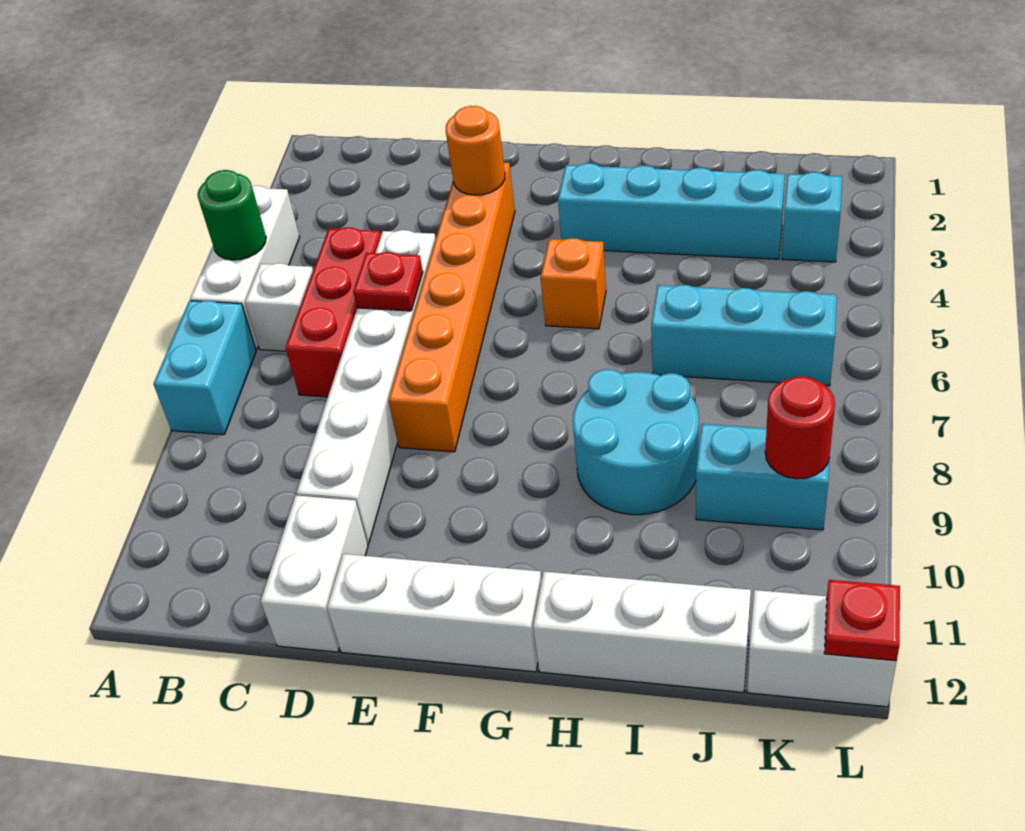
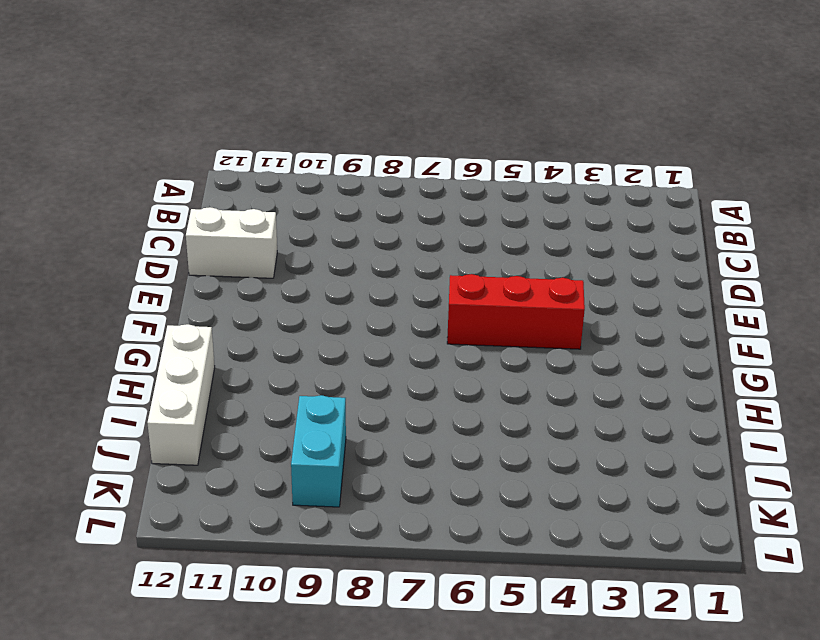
red 1x3 brick [447,274,585,349] -> red 1x3 brick moved to [285,227,381,397]
none -> white 1x3 brick [190,186,300,349]
none -> cyan 1x2 brick [153,301,256,435]
none -> white 1x1 brick [245,263,313,351]

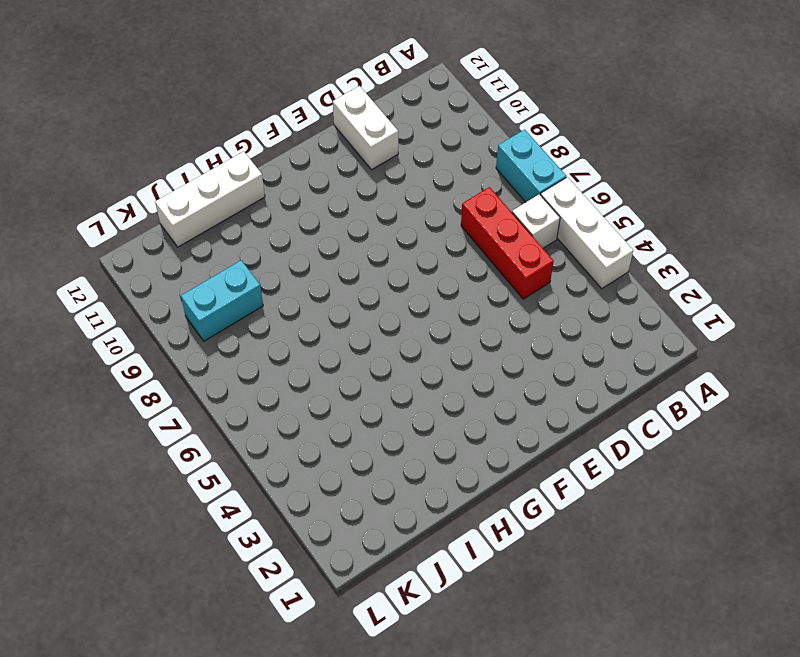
none -> white 1x6 brick [296,230,436,544]
none -> orange 1x6 brick [388,163,515,452]
none -> white 1x3 brick [327,554,542,672]

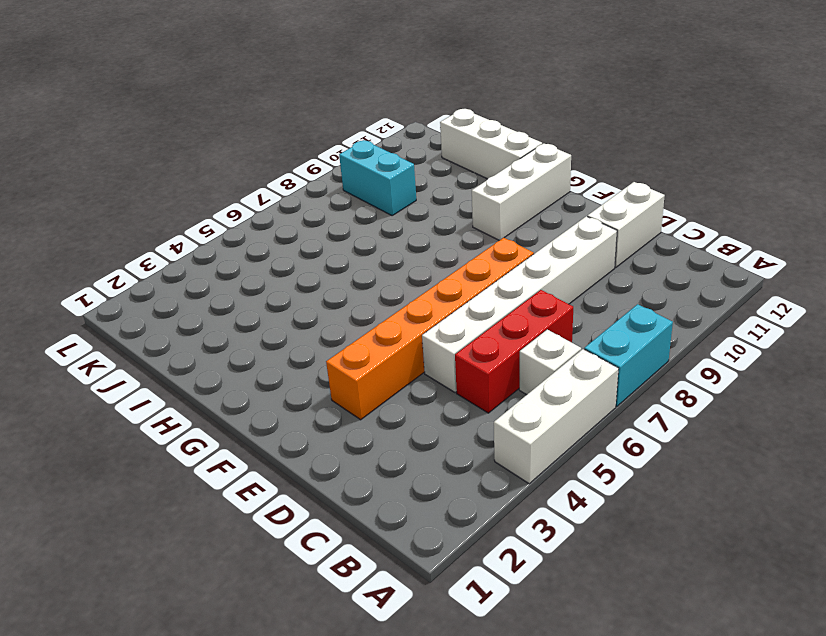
white 1x3 brick [472,143,571,240] -> white 1x3 brick turned to [327,554,542,672]
none -> cyan 1x4 brick [558,163,785,259]
none -> orange 1x1 brick [541,238,606,329]
none -> cyan 2x2 round brick [573,369,699,515]

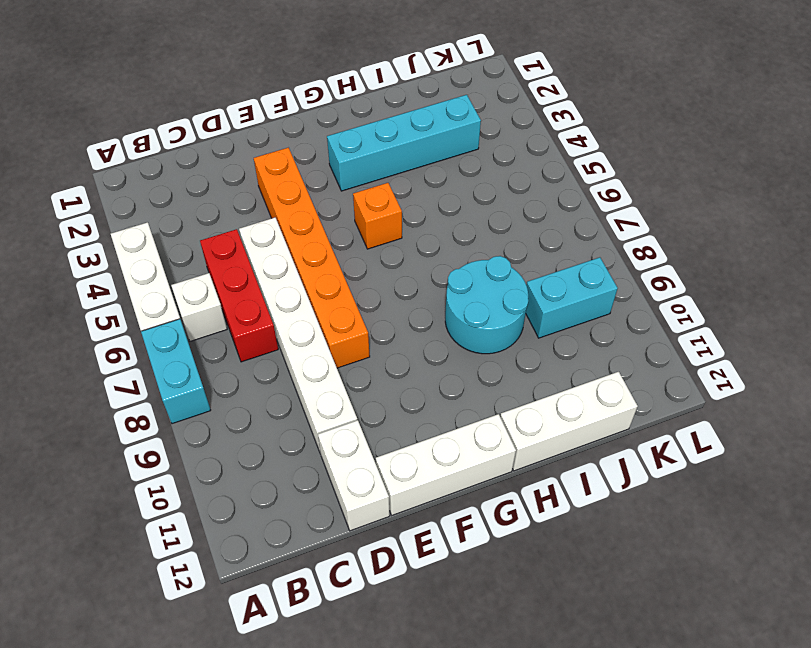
none -> cyan 1x3 brick [651,285,837,386]
none -> cyan 1x1 brick [782,172,842,262]
none -> white 1x2 brick [747,590,897,707]

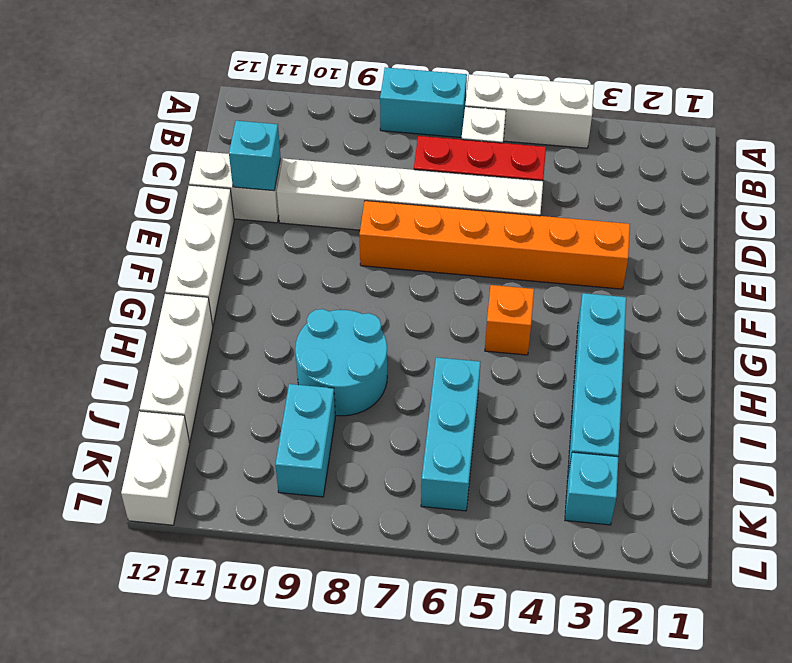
cyan 1x1 brick [229,121,281,191] -> none
none -> green 1x1 round brick [197,170,266,260]
none -> red 1x1 plate [353,252,423,311]
none -> orange 1x1 round brick [446,106,505,195]

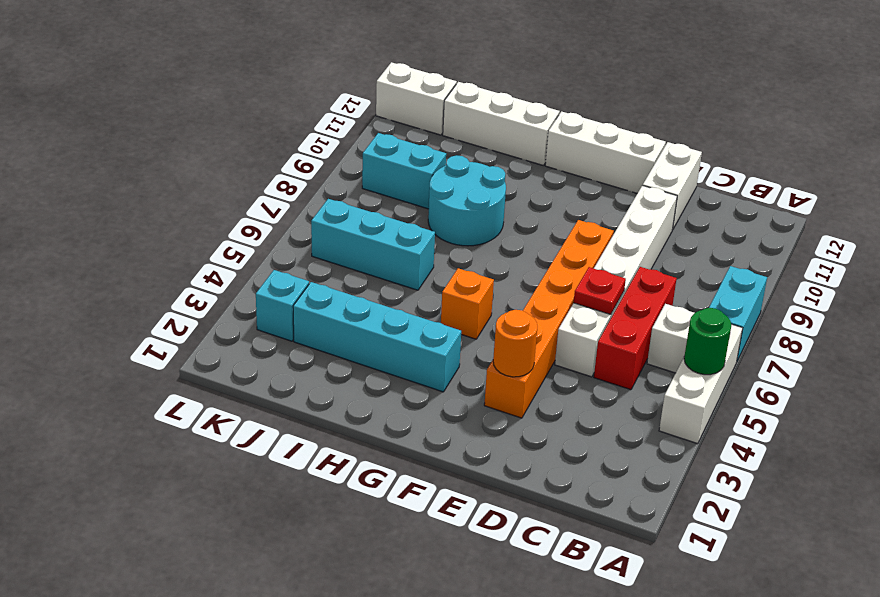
none -> red 1x1 round brick [765,376,835,479]
none -> red 1x1 plate [824,580,900,661]

